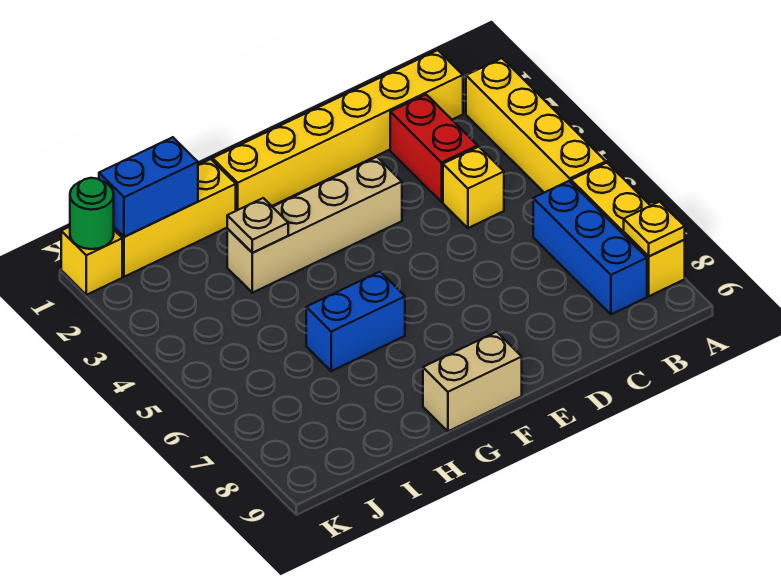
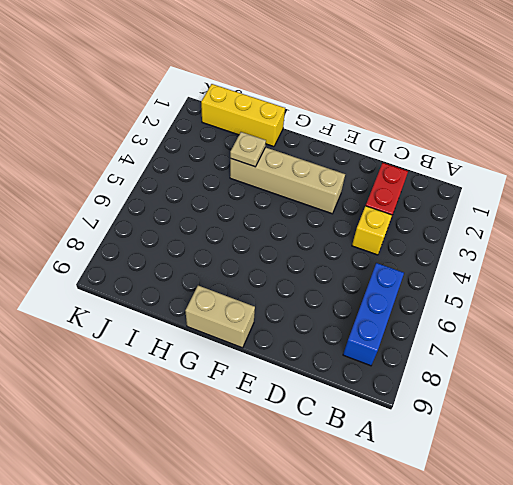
none -> yellow 1x4 brick [466,58,606,193]
none -> yellow 1x3 brick [571,163,685,296]
none -> yellow 1x6 brick [213,50,463,211]

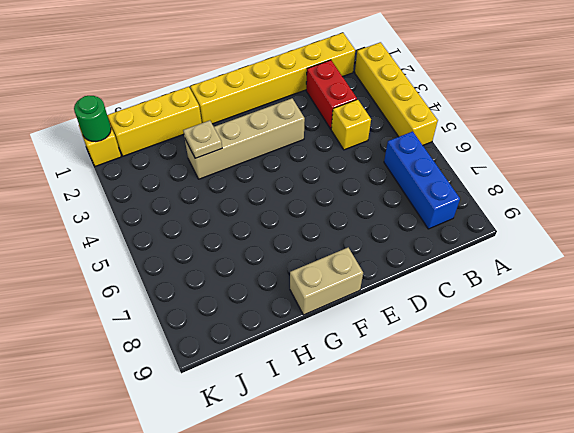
none -> yellow 1x3 brick [571,163,685,296]
none -> blue 1x2 brick [306,272,405,371]
none -> yellow 1x1 plate [624,202,685,256]

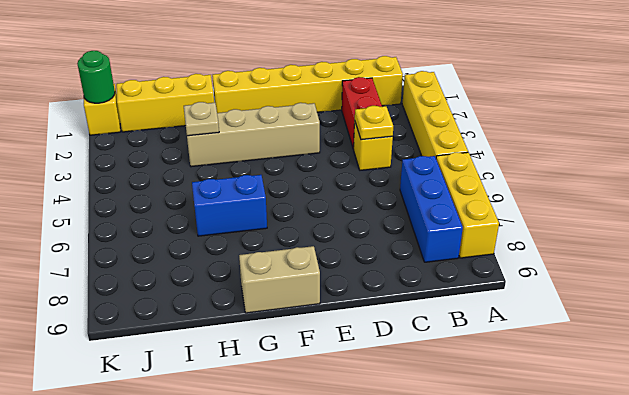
yellow 1x1 plate [355,106,393,140] -> yellow 1x1 plate moved to [624,202,685,256]
none -> blue 1x2 brick [99,137,198,237]

